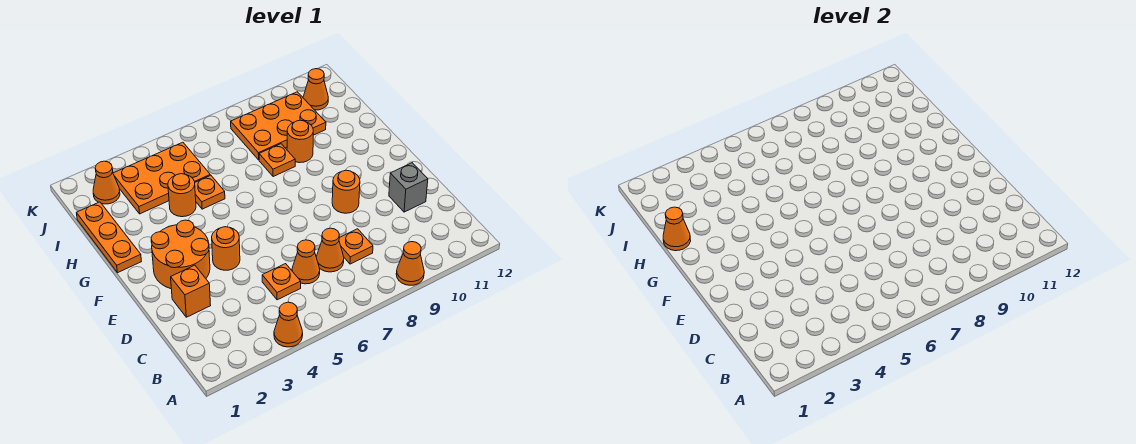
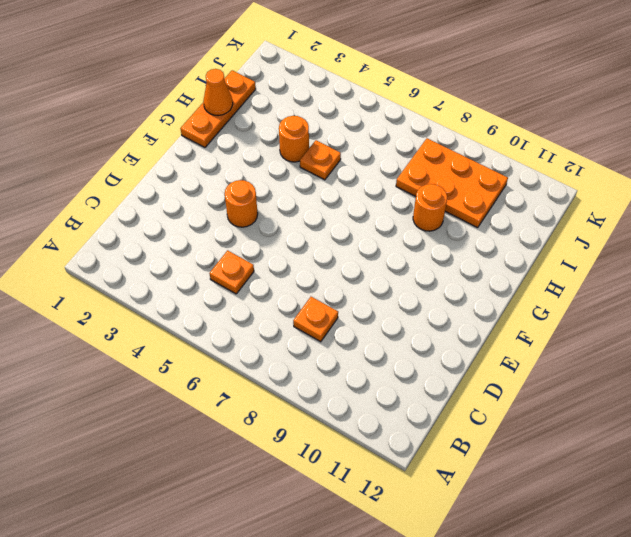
none -> orange 1x1 cone [274,302,303,347]
none -> orange 1x1 cone [396,242,424,285]
none -> orange 1x1 cone [292,240,320,284]

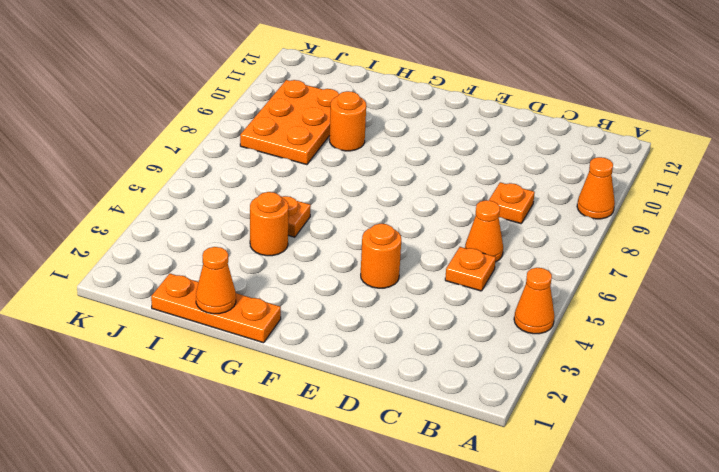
none -> orange 1x1 cone [316,228,344,272]
none -> orange 1x1 brick [171,265,211,317]
none -> grey 1x1 brick [389,163,428,212]

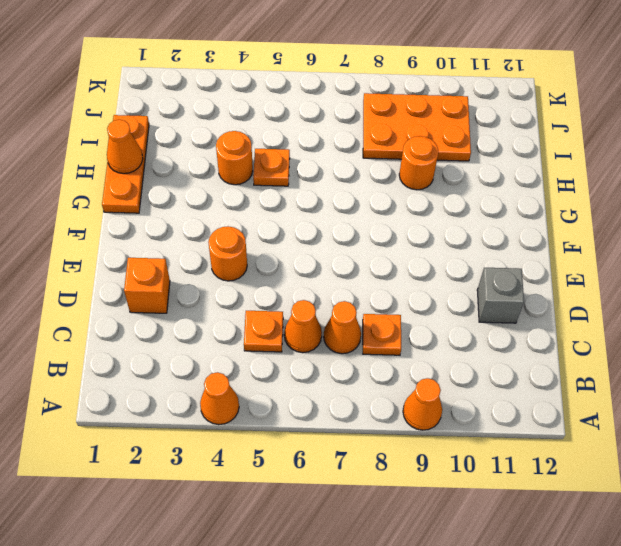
none -> orange 2x2 round brick [151,220,210,289]
none -> orange 1x1 round brick [332,170,360,213]
none -> orange 1x1 plate [259,144,295,177]

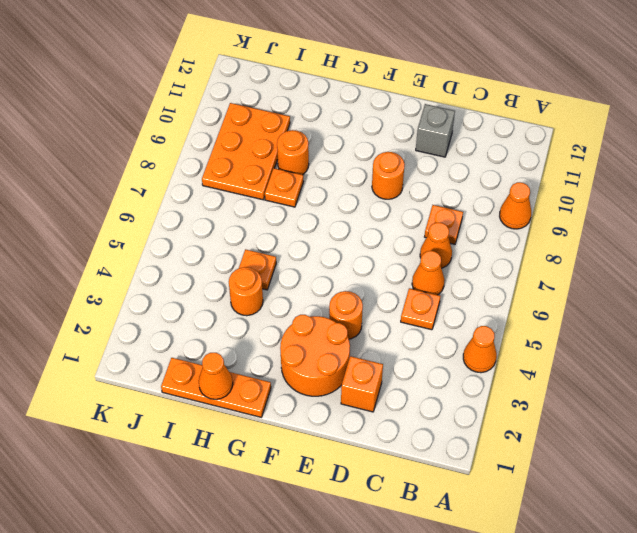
none -> orange 2x3 plate [113,142,210,214]
none -> orange 1x1 cone [93,161,120,204]
none -> orange 1x1 cone [303,69,328,110]

